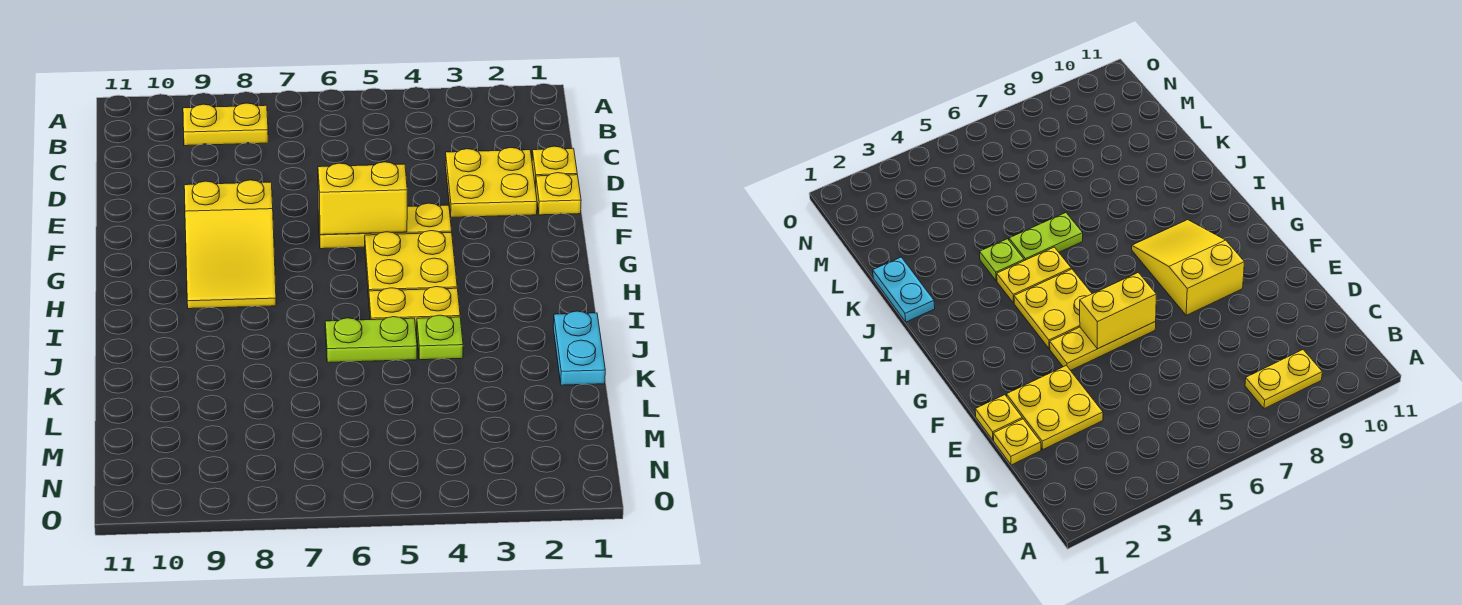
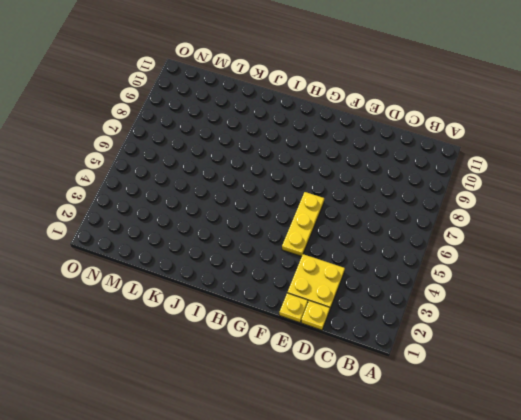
none -> yellow 1x2 plate [183,103,268,146]
none -> yellow 2x3 slope [184,180,276,309]
none -> yellow 2x2 plate [365,231,457,299]

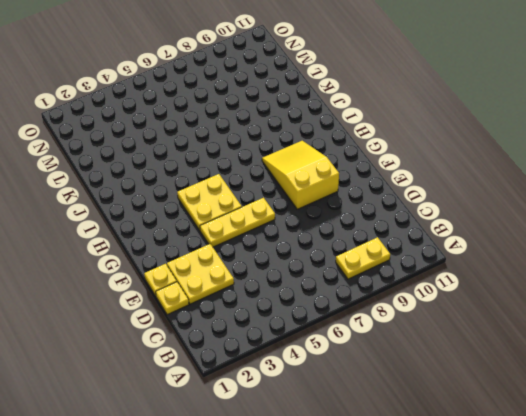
none -> yellow 1x2 plate [369,287,460,331]
none -> cyan 1x2 plate [553,311,605,385]
none -> lime 1x1 plate [417,315,463,360]

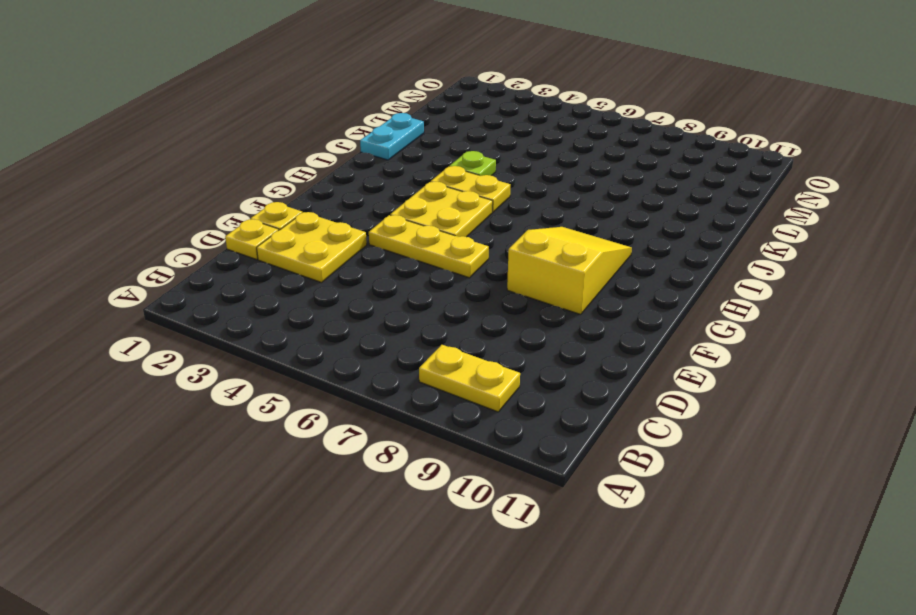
none -> lime 1x2 plate [325,317,417,362]
none -> yellow 1x2 brick [318,162,407,235]

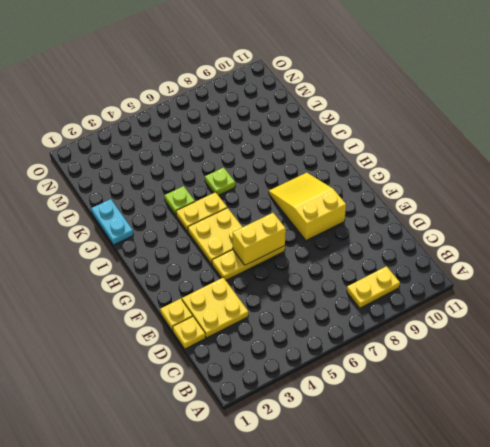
lime 1x1 plate [205,168,235,195] -> lime 1x2 plate [325,317,417,362]

